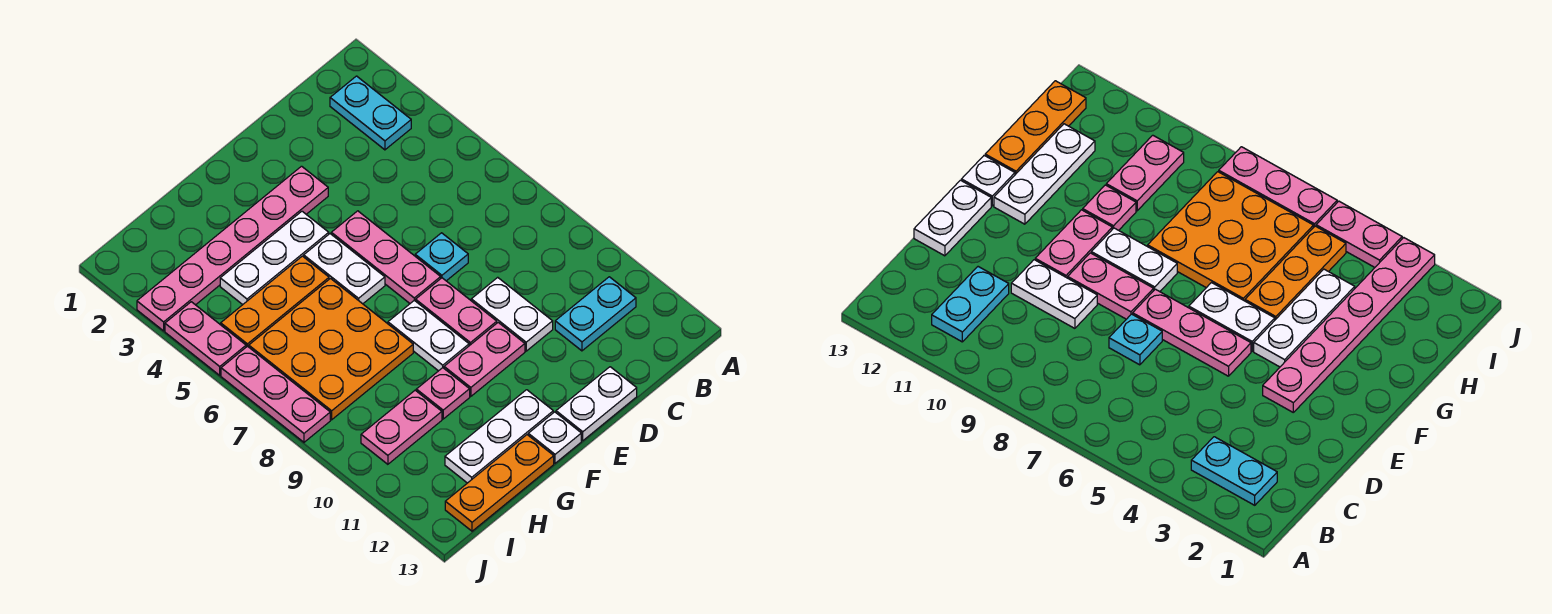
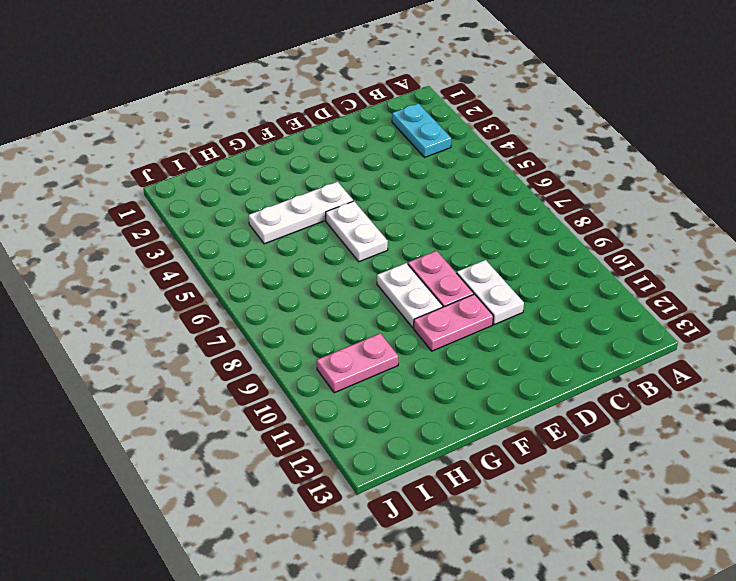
none -> cyan 1x2 plate [555,277,636,351]
none -> cyan 1x1 plate [415,233,468,281]
none -> white 1x2 plate [556,367,637,441]

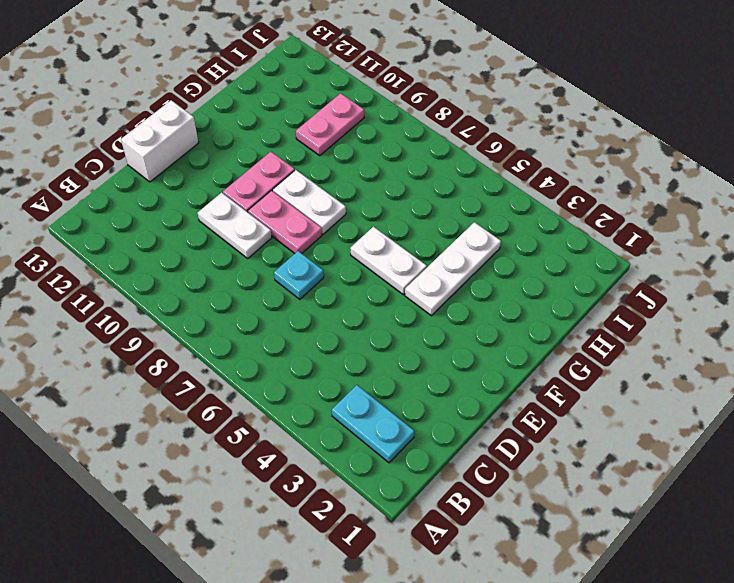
white 1x2 brick [121,100,199,182] -> white 1x2 plate [556,367,637,441]
none -> cyan 1x2 plate [555,277,636,351]
none -> pink 1x6 plate [137,166,328,331]
none -> pink 1x3 plate [331,211,441,303]

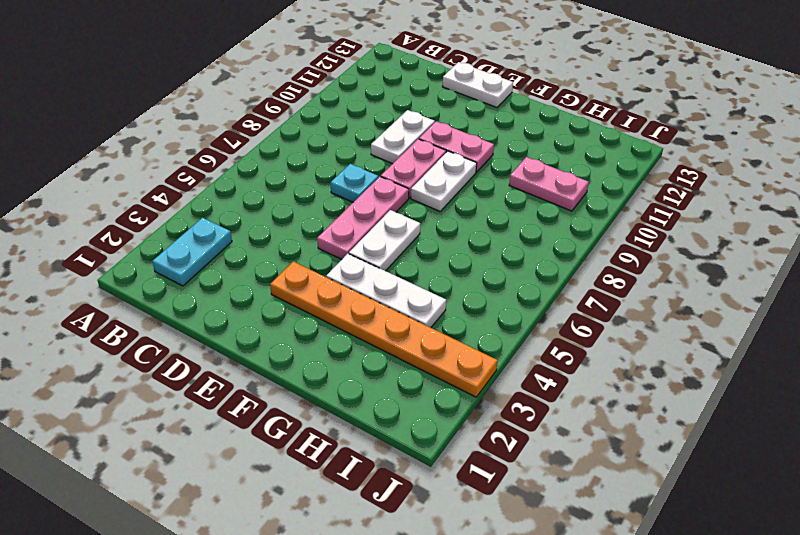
orange 1x6 plate [270,261,498,397] -> pink 1x6 plate [137,166,328,331]
none -> cyan 1x2 plate [555,277,636,351]
none -> white 1x3 plate [445,390,553,483]
none -> white 1x1 plate [528,412,581,463]

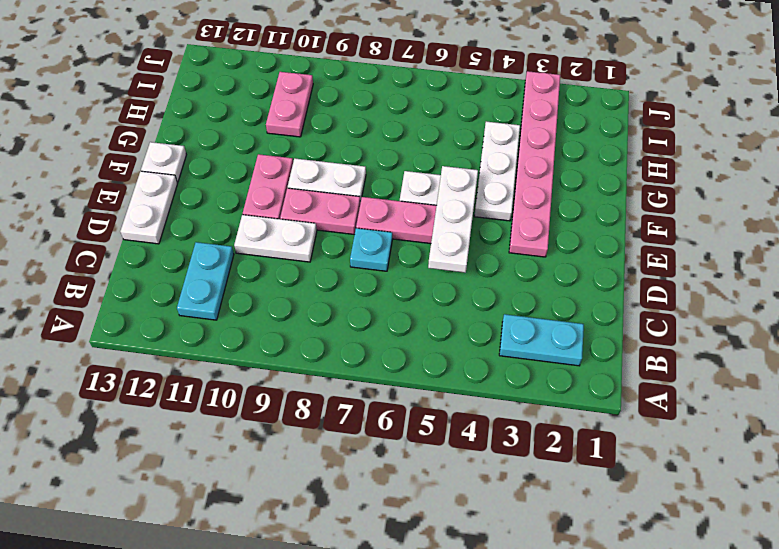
white 1x3 plate [428,166,478,273] -> white 1x3 plate moved to [445,390,553,483]
none -> orange 1x3 plate [221,256,329,347]
none -> orange 3x3 plate [249,279,413,420]
none -> pink 1x1 plate [416,368,470,419]

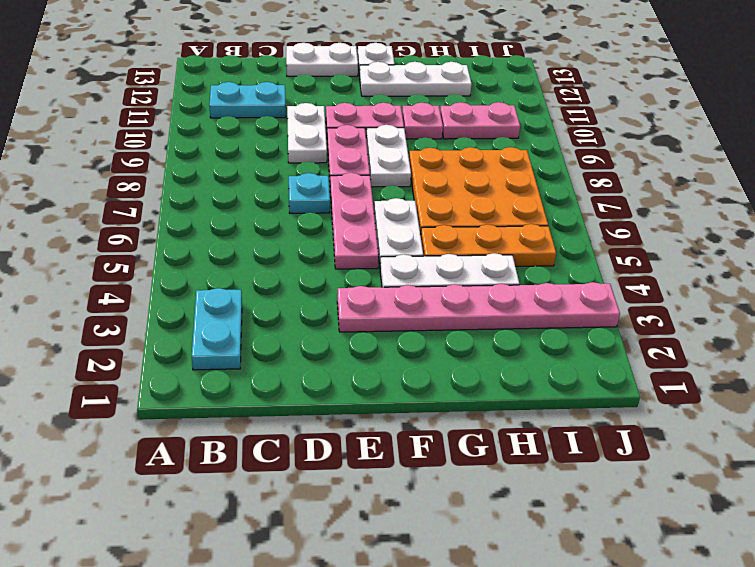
none -> orange 1x3 plate [445,435,554,531]
none -> pink 1x2 plate [165,302,246,375]
none -> pink 1x3 plate [221,346,330,442]

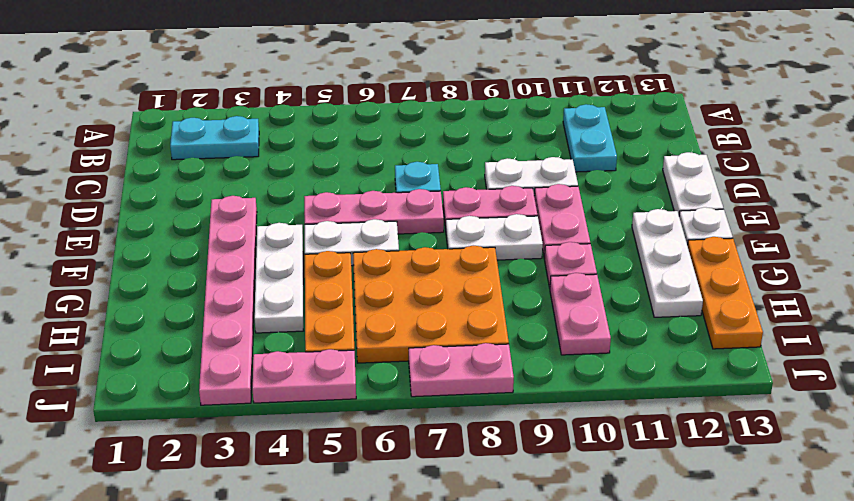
pink 1x2 plate [409,343,514,397] -> pink 1x3 plate [221,346,330,442]

